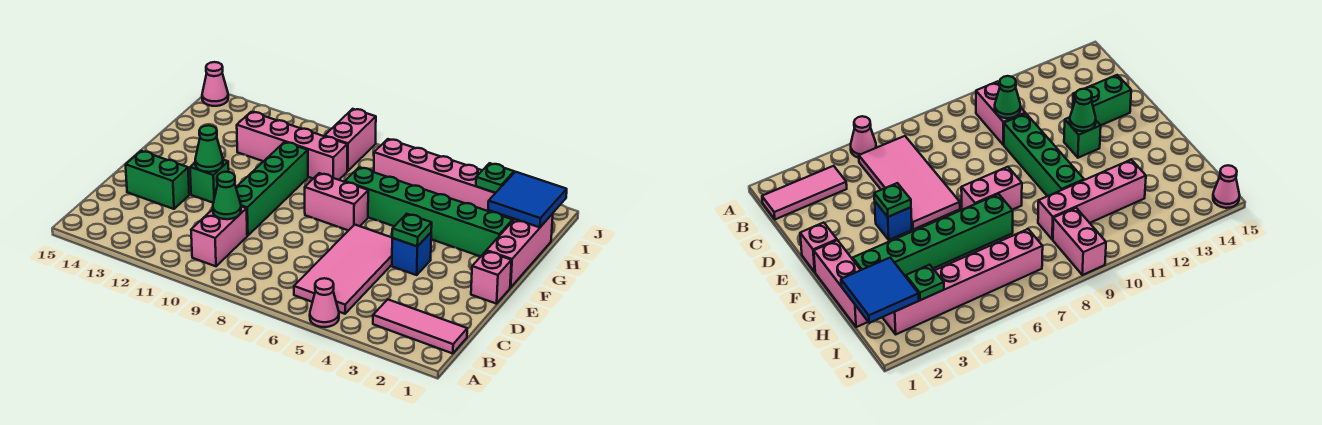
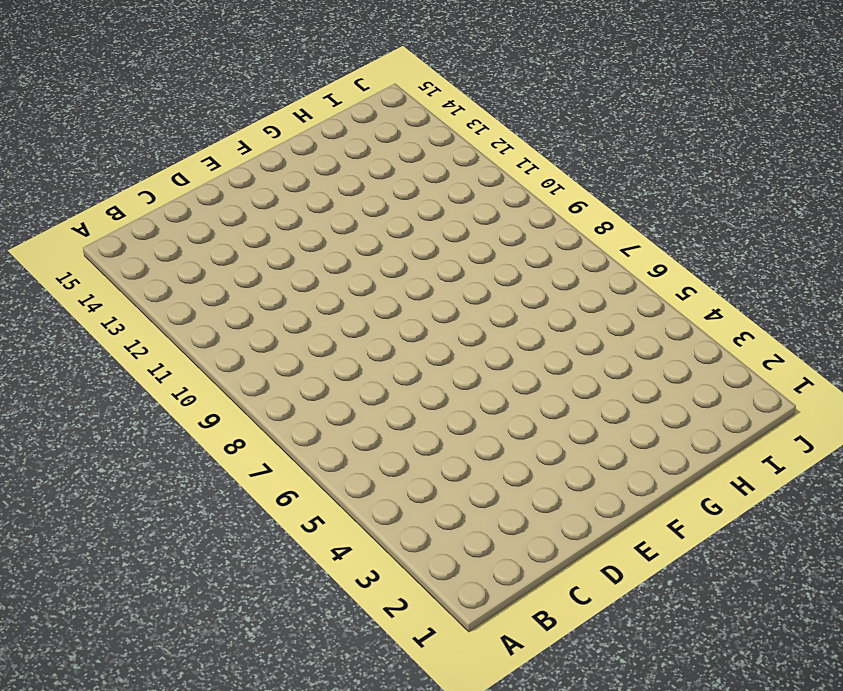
none -> pink 1x1 cone [310,278,339,327]
none -> pink 1x3 tile [373,299,467,354]
none -> pink 2x4 tile [294,225,392,314]

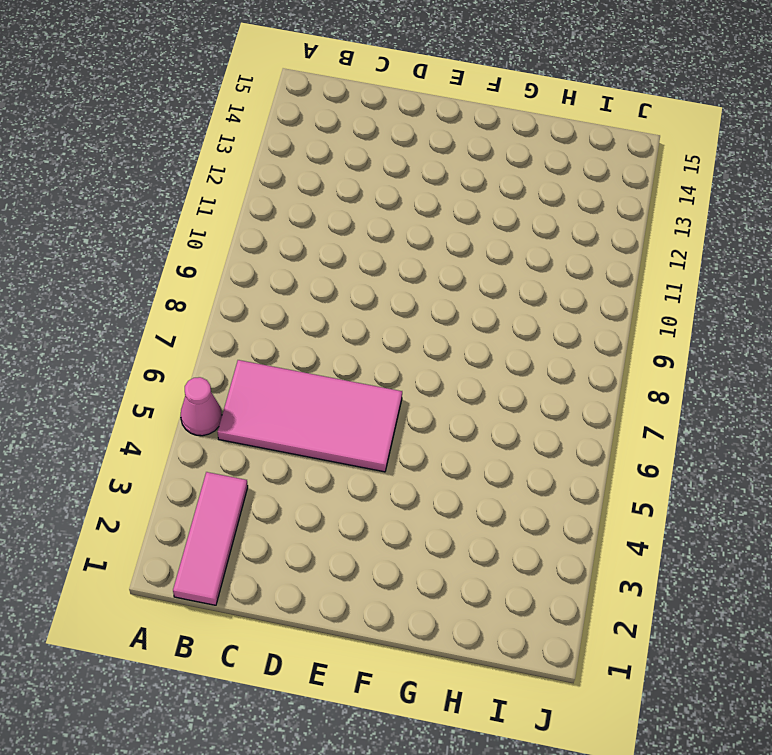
none -> pink 1x2 brick [191,206,247,266]
none -> green 1x4 brick [236,142,308,236]
none -> green 1x2 brick [126,151,189,209]

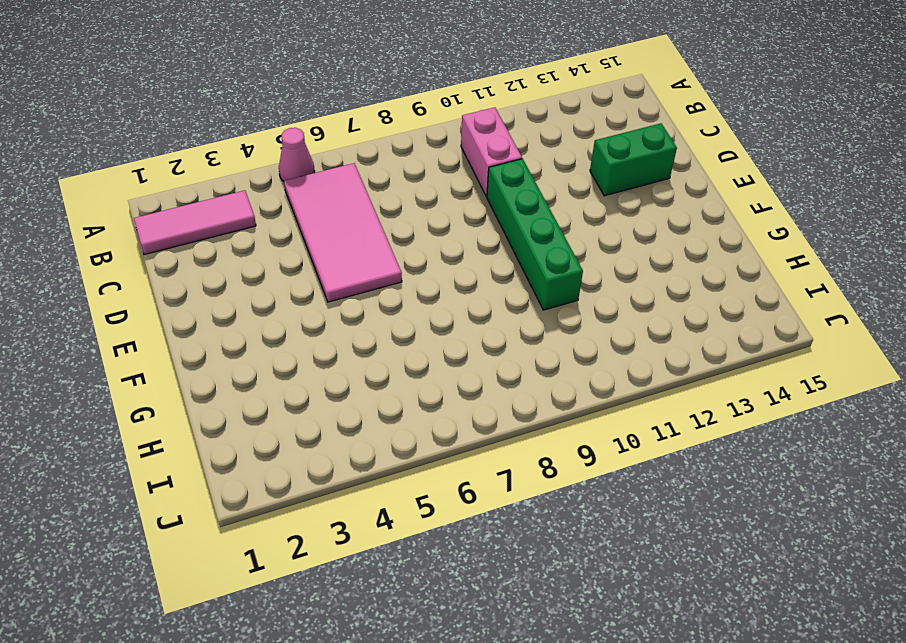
none -> pink 1x1 brick [471,251,511,304]
none -> blue 1x1 brick [392,233,431,275]
none -> green 1x1 brick [190,160,229,203]

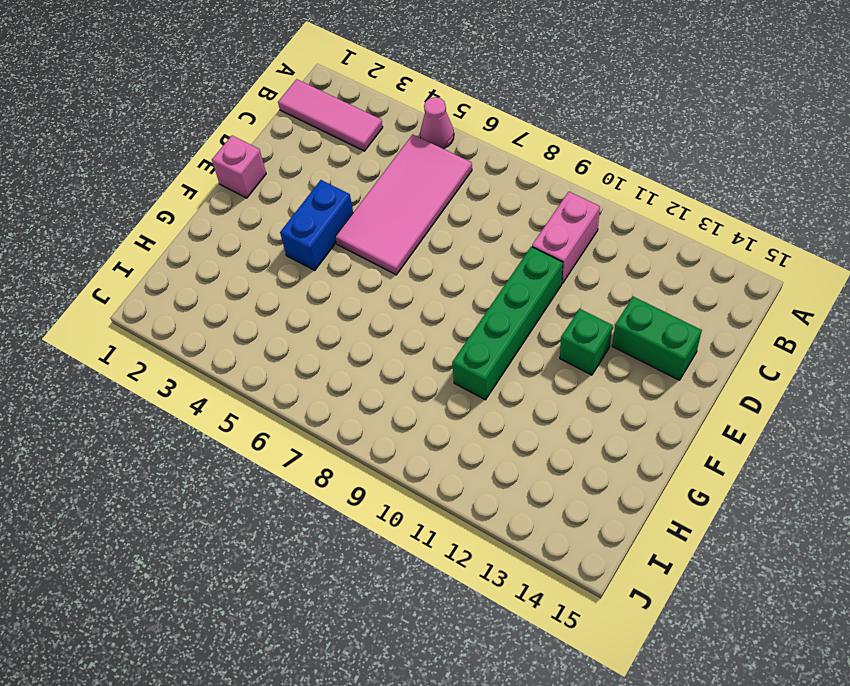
blue 1x2 brick [280,180,353,270] -> blue 1x1 brick [392,233,431,275]
none -> pink 1x3 brick [487,214,553,288]
none -> pink 1x2 brick [305,173,368,231]
none -> green 1x6 brick [345,167,513,257]

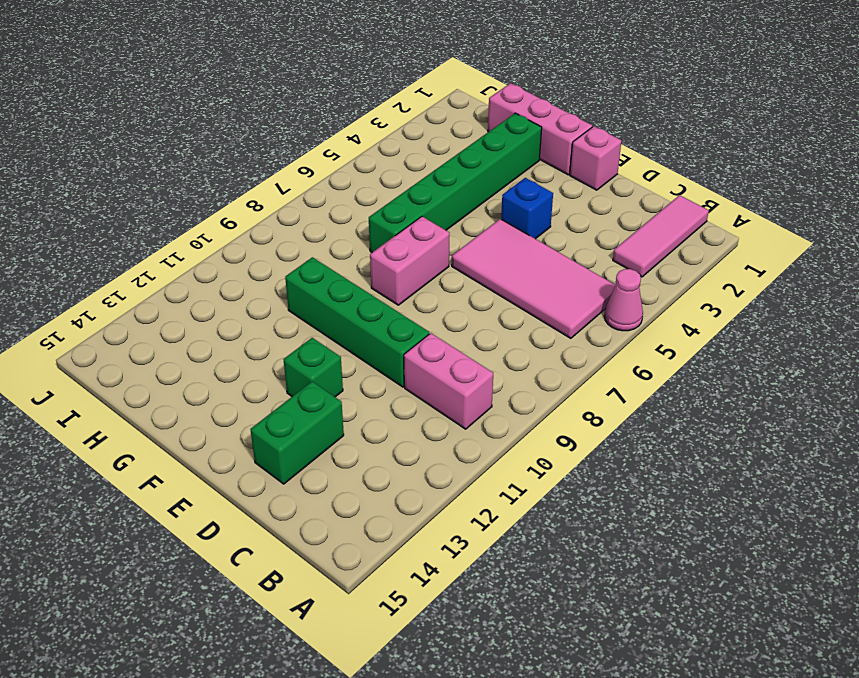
none -> pink 1x4 brick [237,112,347,180]
none -> pink 1x6 brick [374,139,514,220]
none -> pink 1x2 brick [325,109,376,171]

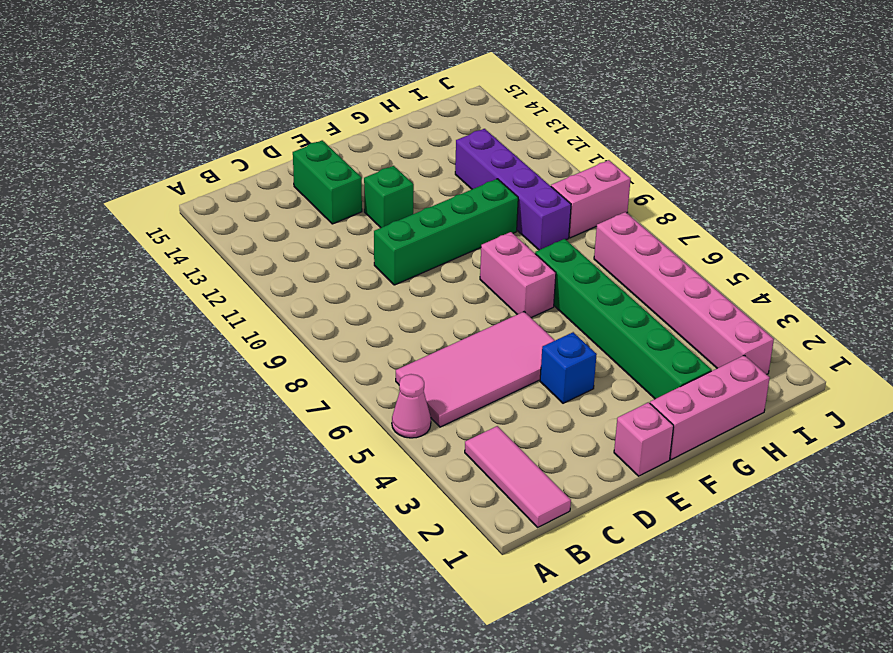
purple 1x4 brick [455,129,571,250] -> pink 1x4 brick [237,112,347,180]
none -> pink 1x2 brick [191,206,247,266]
none -> pink 1x1 cone [202,62,228,106]
none -> green 1x1 cone [213,172,241,219]

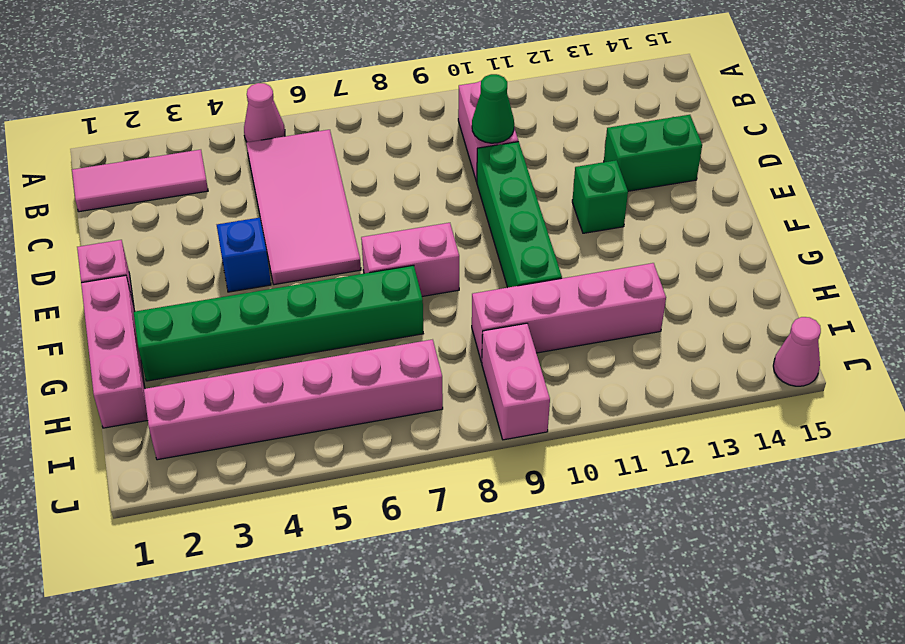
none -> green 1x1 plate [392,214,432,246]
none -> green 1x1 cone [195,125,223,172]
none -> blue 2x2 tile [488,172,567,227]

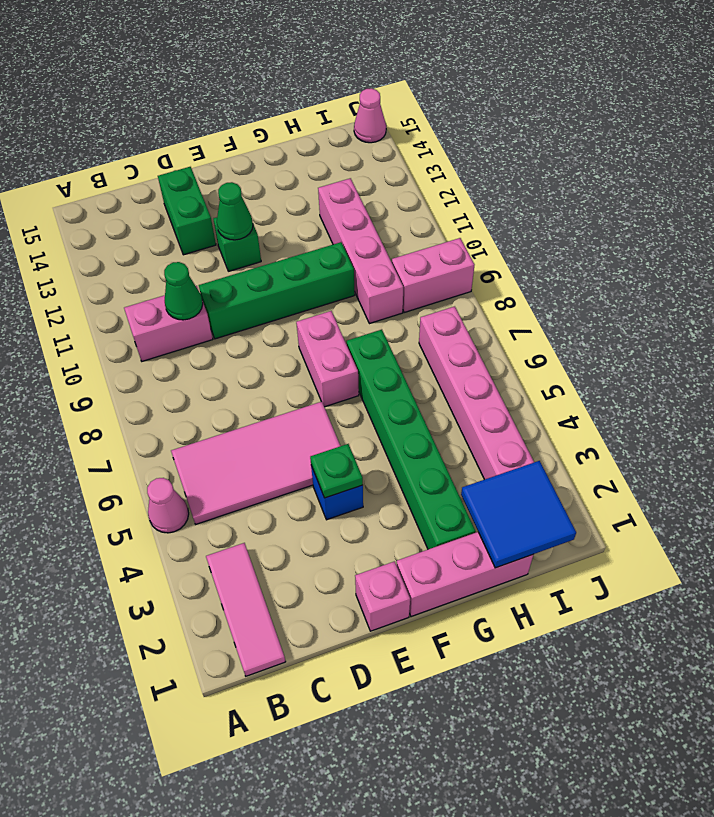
none -> green 1x1 plate [476,163,514,193]

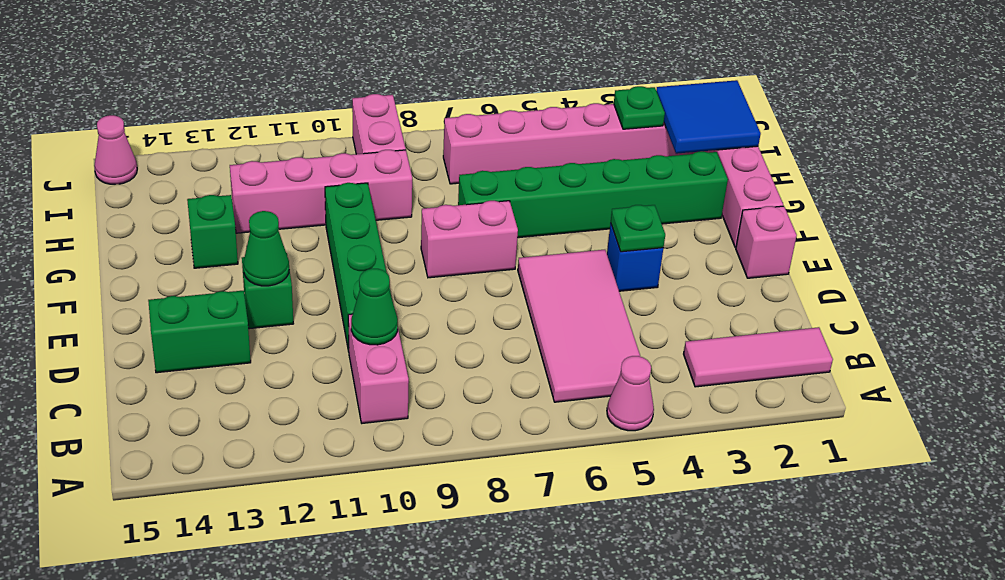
green 1x1 brick [187,195,238,268] -> none

